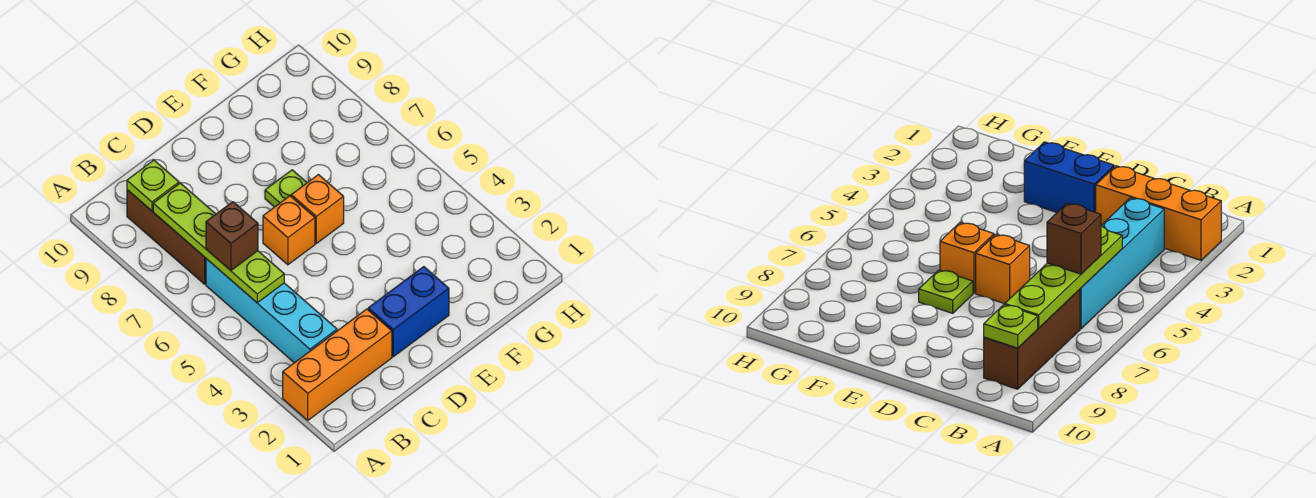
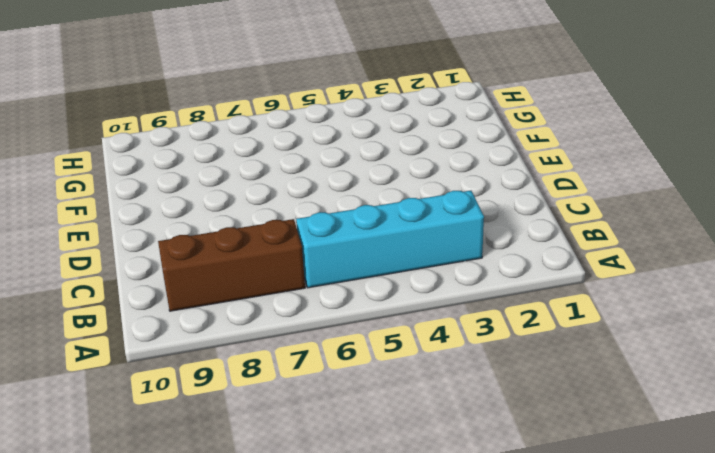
none -> orange 1x3 brick [283,309,392,420]
none -> blue 1x2 brick [368,267,449,357]

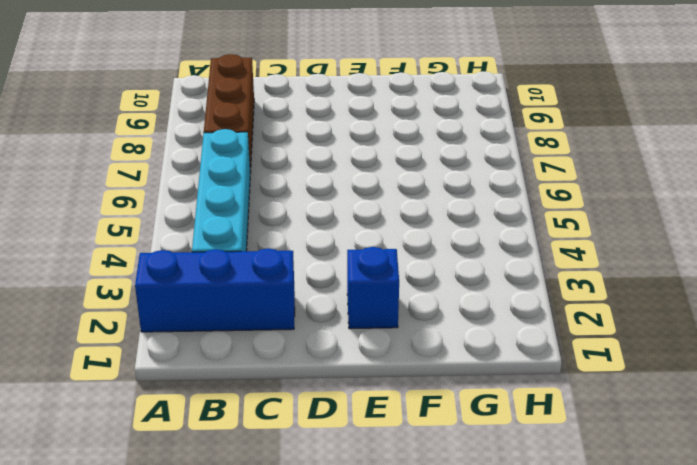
blue 1x3 brick [135,248,295,332] -> orange 1x3 brick [283,309,392,420]
blue 1x1 brick [347,247,399,329] -> blue 1x2 brick [368,267,449,357]
none -> orange 1x1 brick [263,196,315,265]
none -> orange 1x1 brick [291,175,344,243]

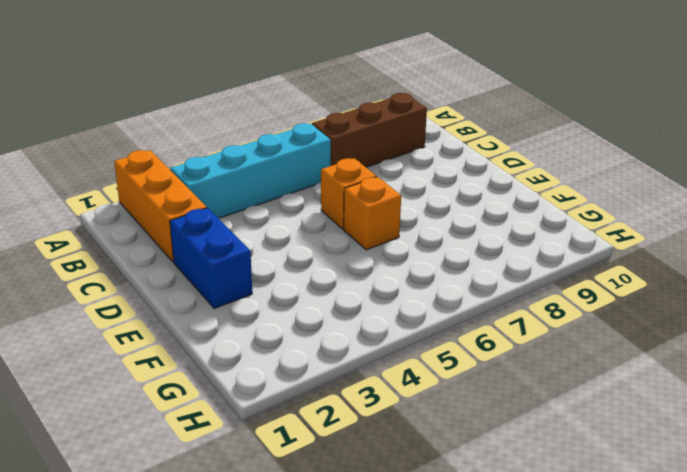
none -> lime 1x1 plate [265,170,307,207]
none -> lime 1x4 plate [153,183,284,303]

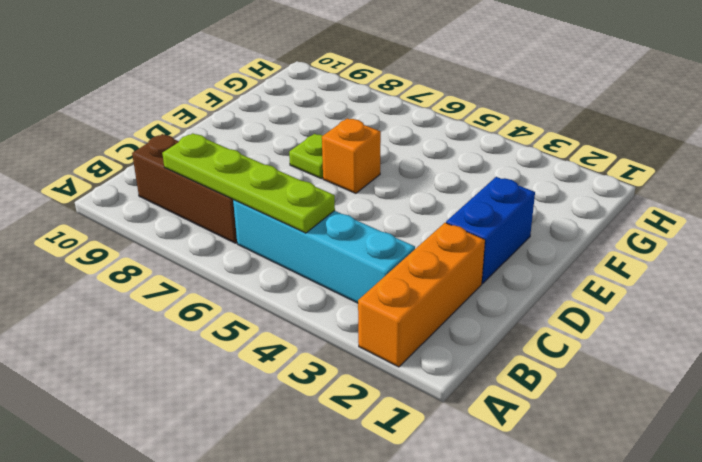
none -> orange 1x1 brick [263,196,315,265]
none -> lime 1x1 plate [127,160,179,211]

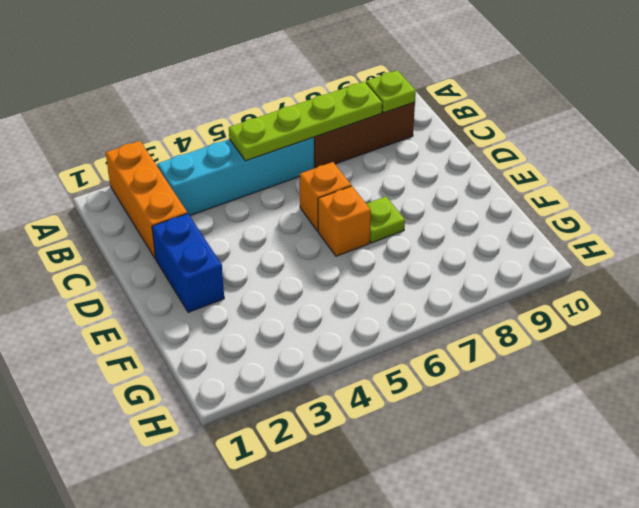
none -> brown 1x1 brick [206,202,258,270]

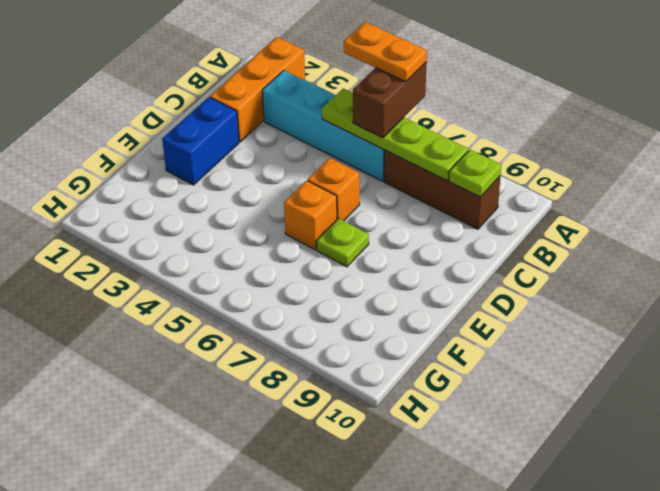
orange 1x2 plate [344,22,427,82] -> none
brown 1x2 brick [353,62,427,138] -> brown 1x1 brick [206,202,258,270]

